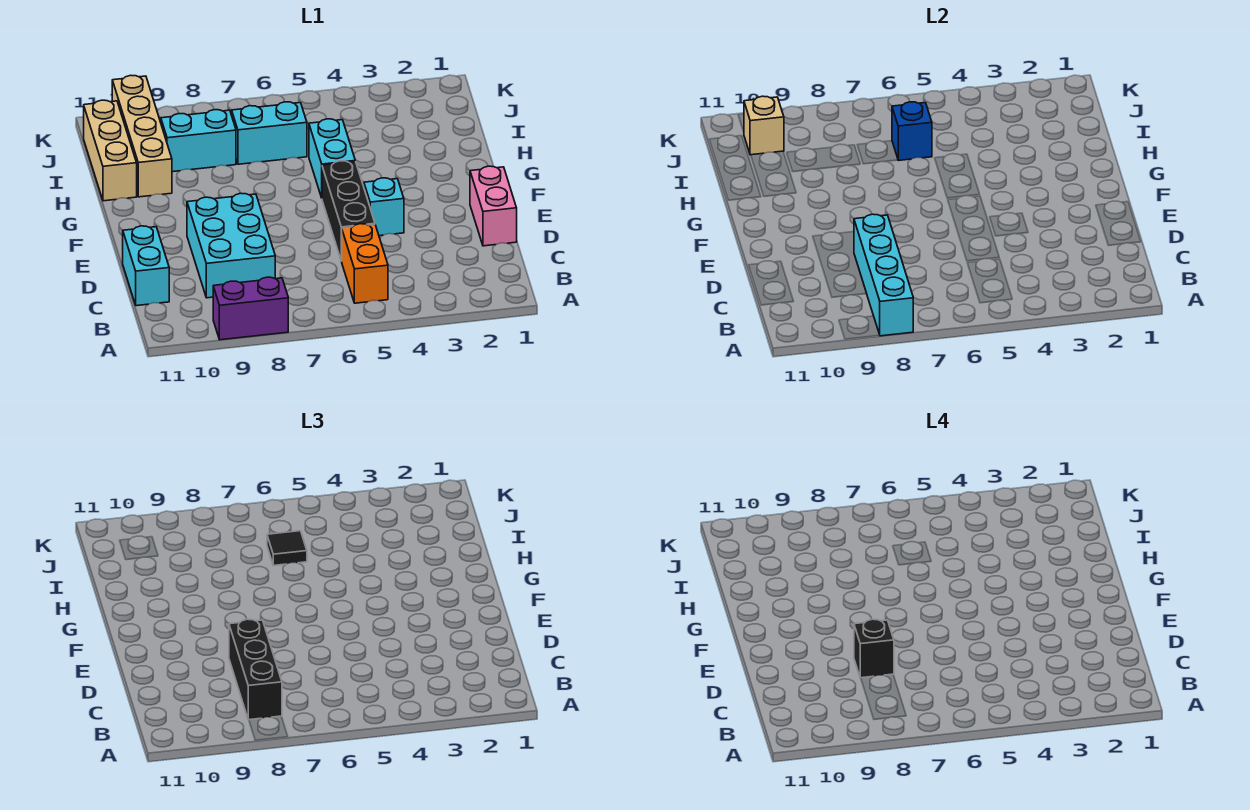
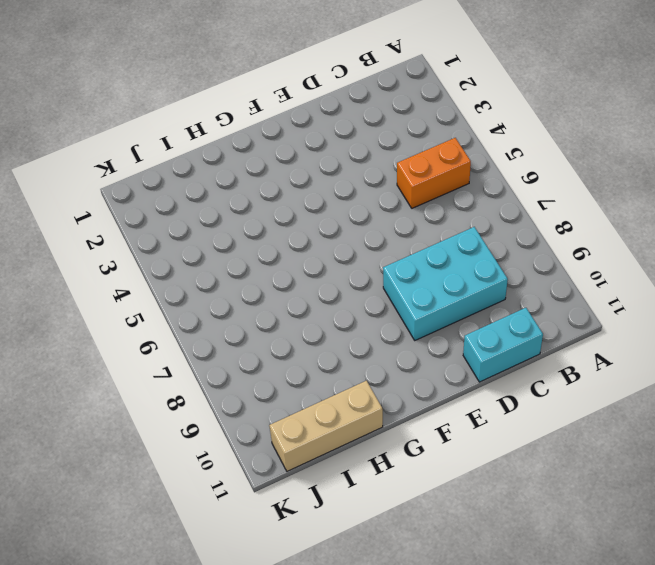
none -> purple 1x2 brick [213,277,288,340]
none -> pink 1x2 brick [470,166,517,246]
none -> black 1x3 brick [322,161,375,261]

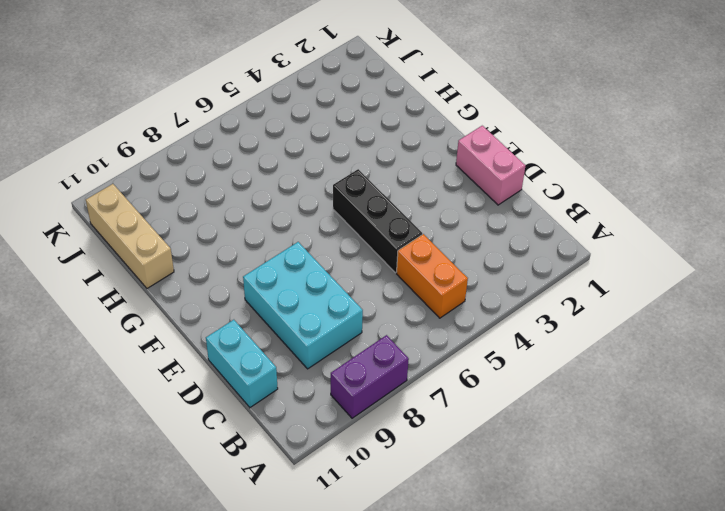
none -> cyan 1x1 brick [364,178,404,236]
none -> cyan 1x2 brick [309,119,355,198]
none -> tan 1x4 brick [112,75,172,197]

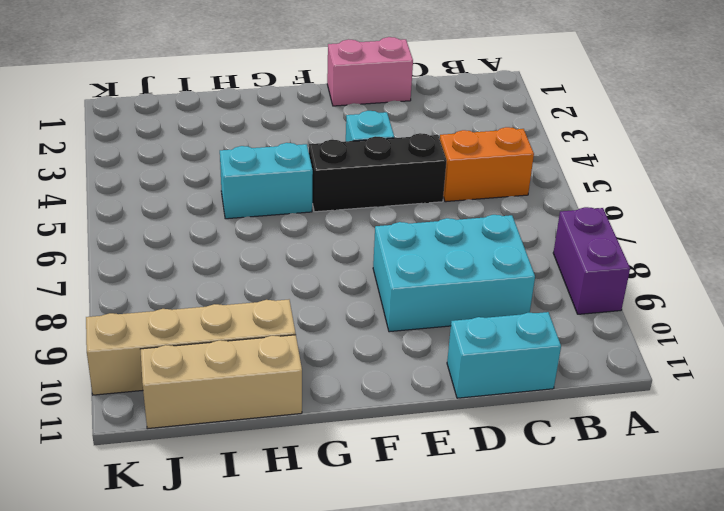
none -> cyan 1x2 brick [232,102,307,164]
none -> cyan 1x2 brick [161,110,236,172]
none -> cyan 1x4 brick [854,214,913,336]

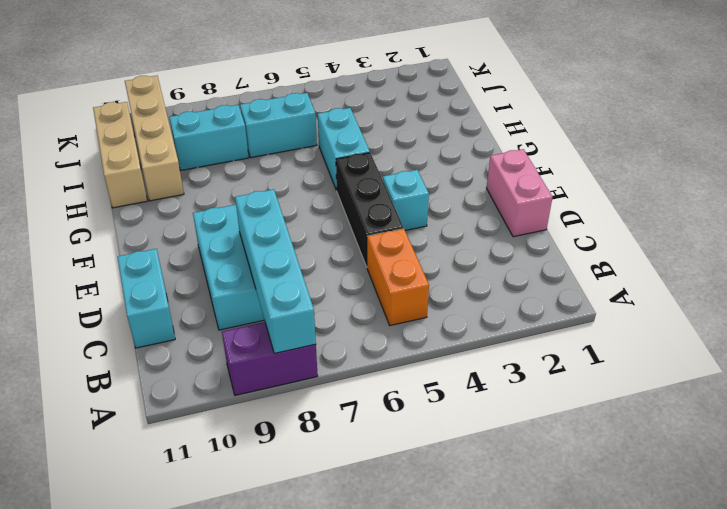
none -> blue 1x1 brick [892,102,932,161]
none -> tan 1x1 brick [744,96,784,155]
none -> black 1x3 brick [229,619,282,720]

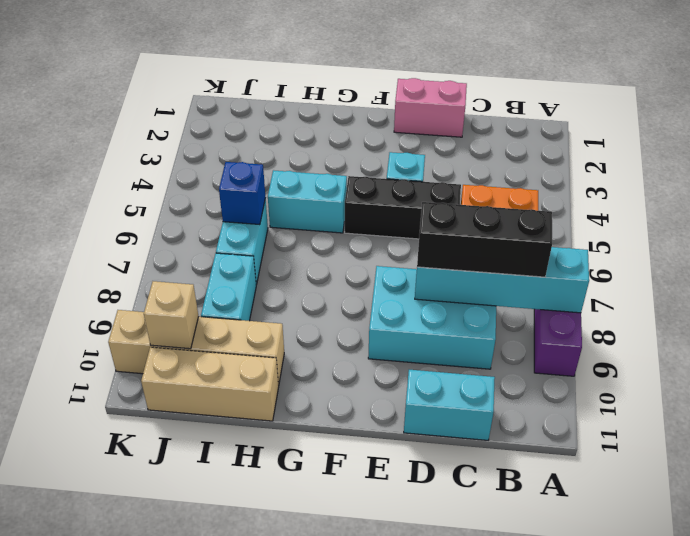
none -> black 1x1 tile [267,531,307,566]
none -> black 1x1 brick [854,619,894,678]

